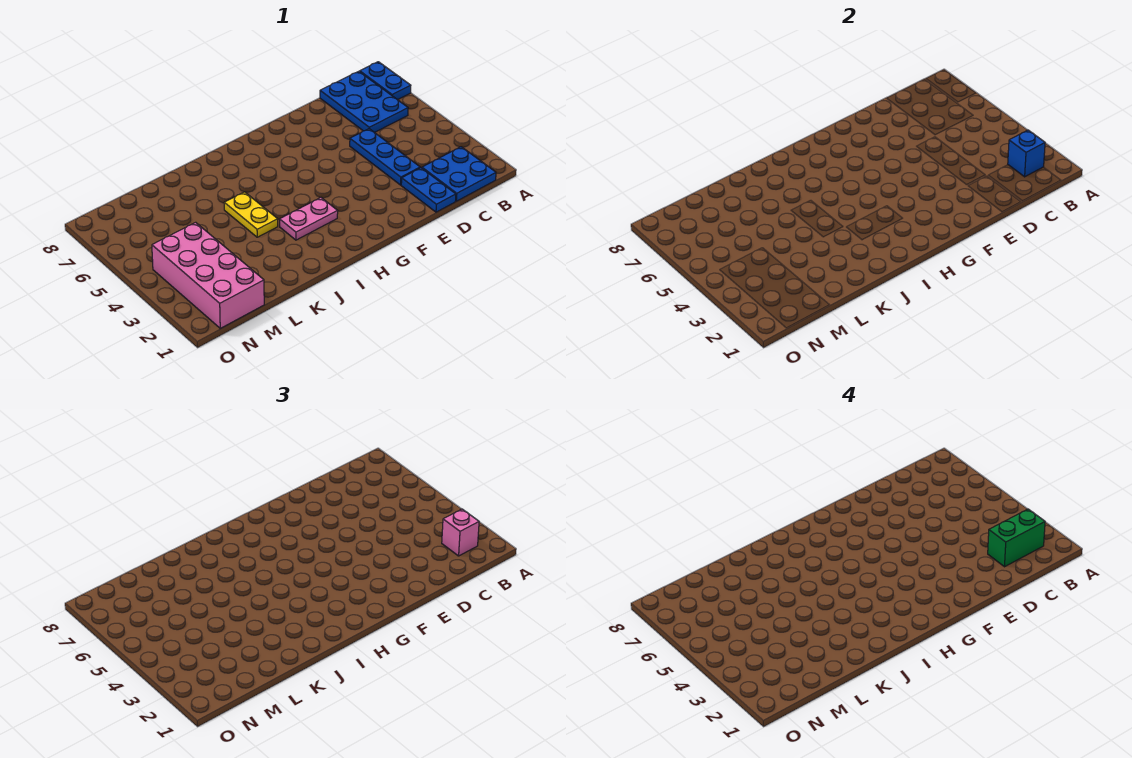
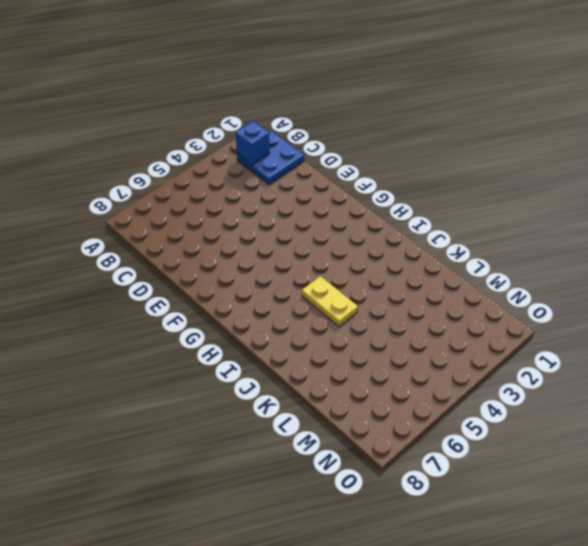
yellow 1x2 plate [302,276,358,327] -> yellow 1x2 plate turned to [224,192,278,237]
none -> blue 1x2 plate [360,62,411,100]
none -> blue 2x3 plate [320,71,408,133]

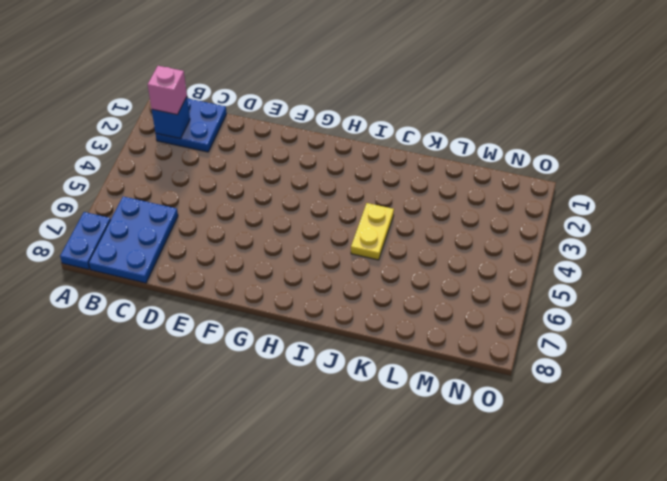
none -> blue 1x2 plate [401,168,456,212]
none -> blue 1x3 plate [350,129,420,185]

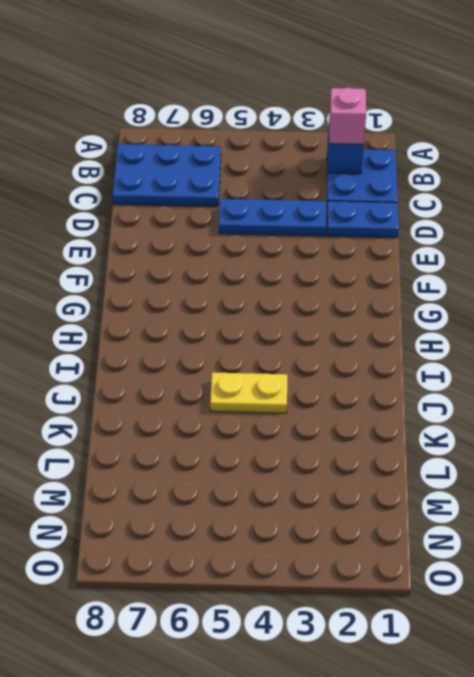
none -> blue 1x2 plate [360,62,411,100]
none -> pink 1x2 plate [280,197,338,240]

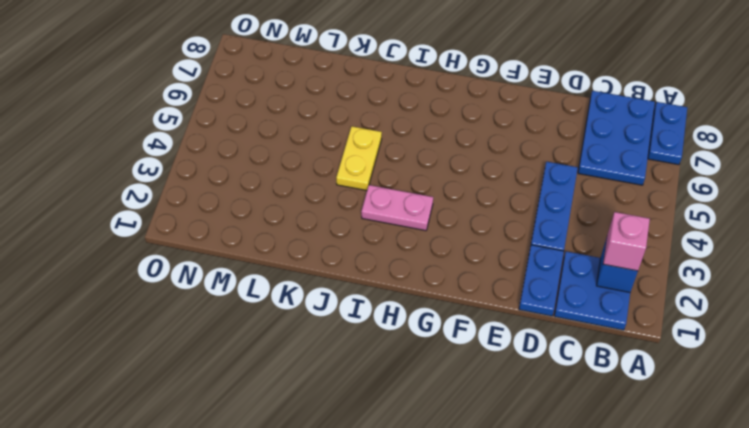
none -> pink 2x4 brick [152,222,264,328]
none -> green 1x2 brick [988,509,1045,567]

